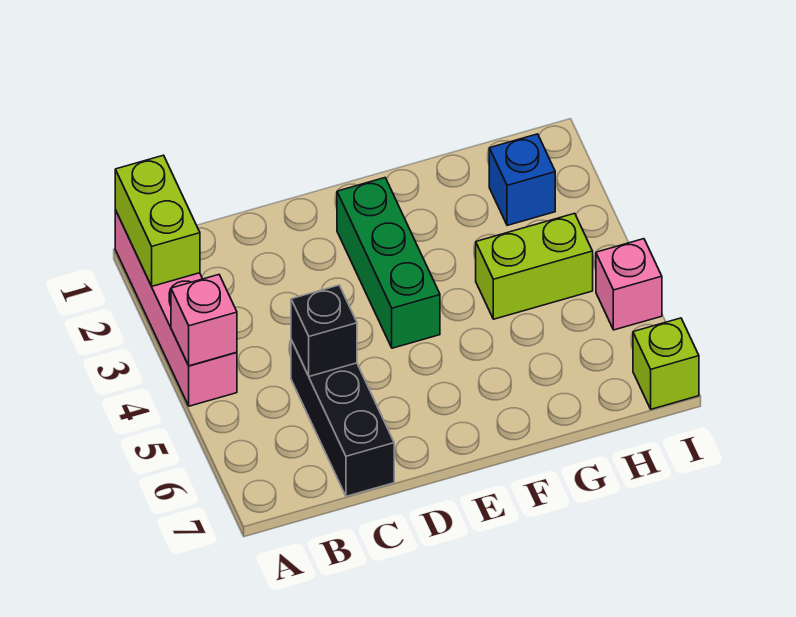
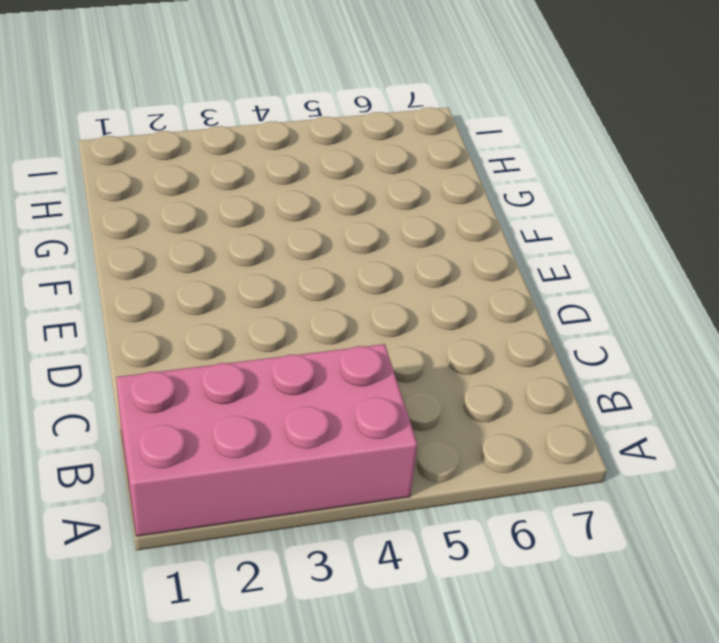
pink 2x4 brick [116,344,418,536] -> pink 1x4 brick [115,210,237,406]
none -> black 1x3 brick [291,340,394,496]
none -> green 1x3 brick [337,178,440,348]

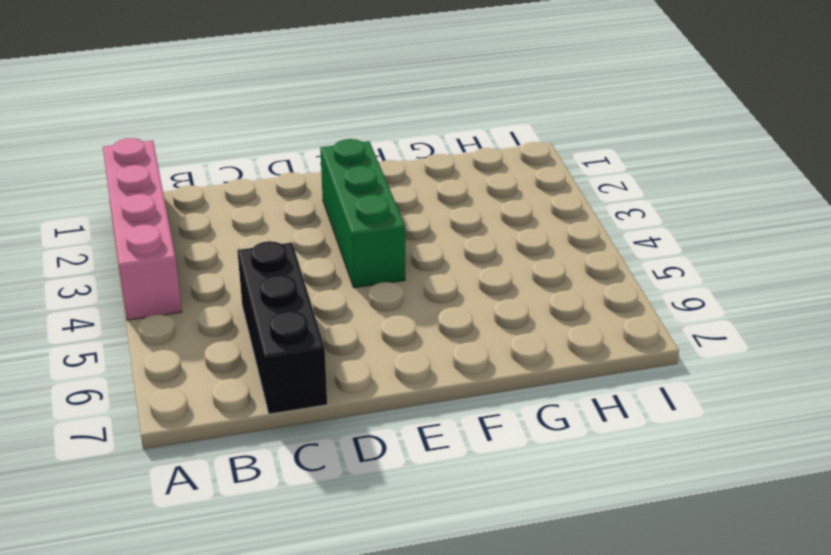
none -> lime 1x2 brick [476,213,593,319]
none -> blue 1x1 brick [489,134,555,225]

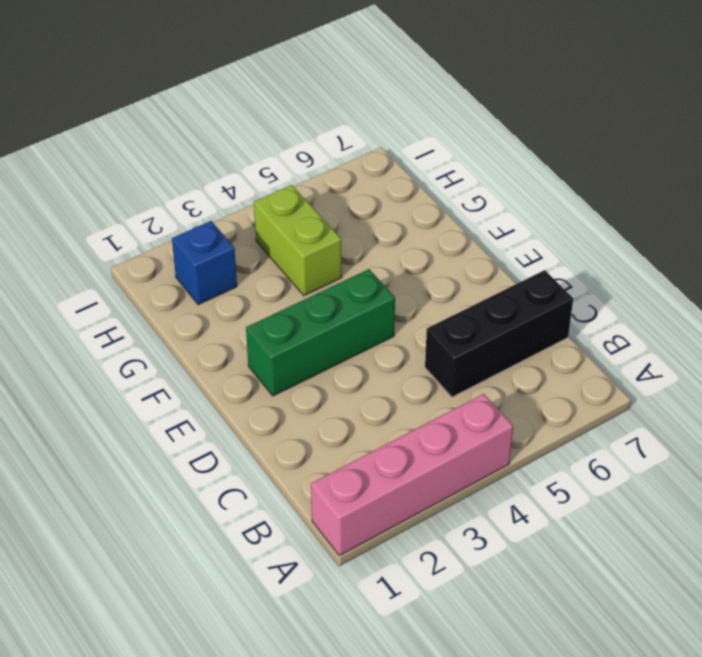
none -> pink 1x1 brick [596,239,662,330]
none -> lime 1x1 brick [633,318,699,409]

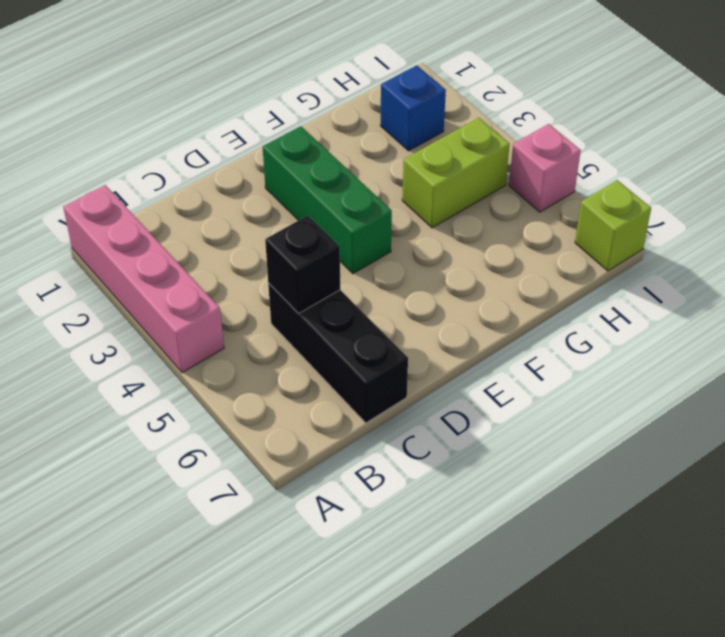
none -> lime 1x2 brick [115,155,200,286]
none -> pink 1x1 brick [171,275,237,366]

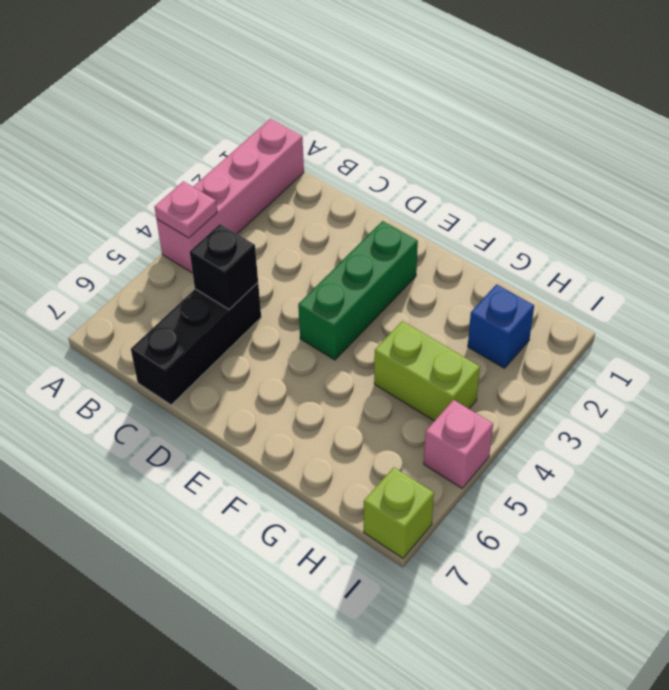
pink 1x1 plate [155,181,217,238] -> pink 1x1 brick [171,275,237,366]
none -> lime 1x2 brick [115,155,200,286]

